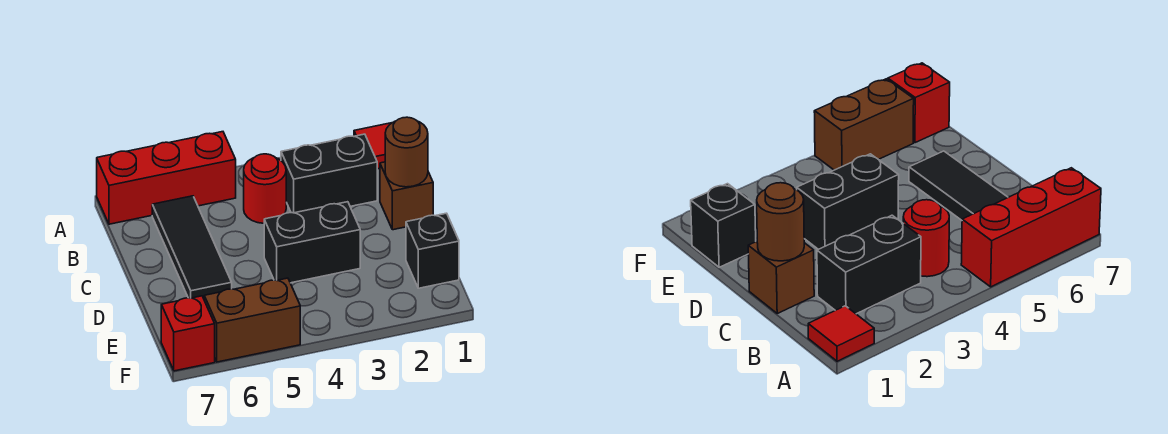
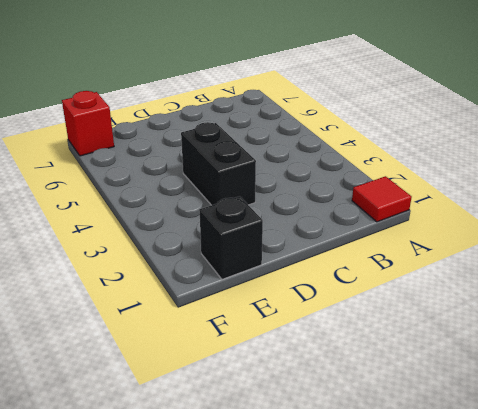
none -> red 1x3 brick [97,132,236,224]
none -> black 1x2 brick [281,134,377,213]

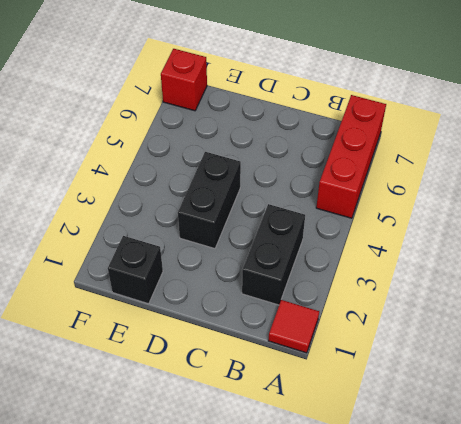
none -> red 1x1 round brick [244,154,286,223]
none -> black 1x3 tile [152,196,232,299]

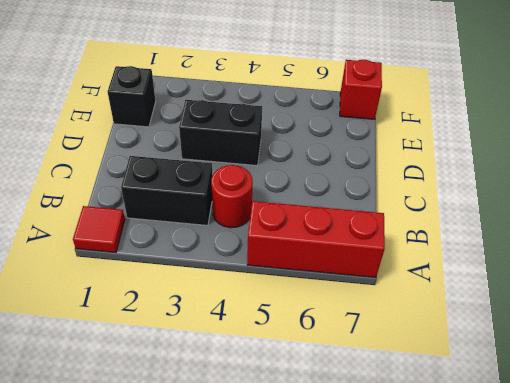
none -> black 1x3 tile [152,196,232,299]
none -> brown 1x1 brick [380,162,433,230]

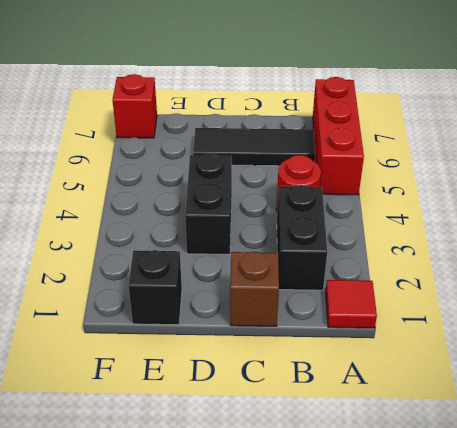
none -> brown 1x2 brick [204,278,300,362]
none -> brown 1x1 round brick [385,117,428,187]

